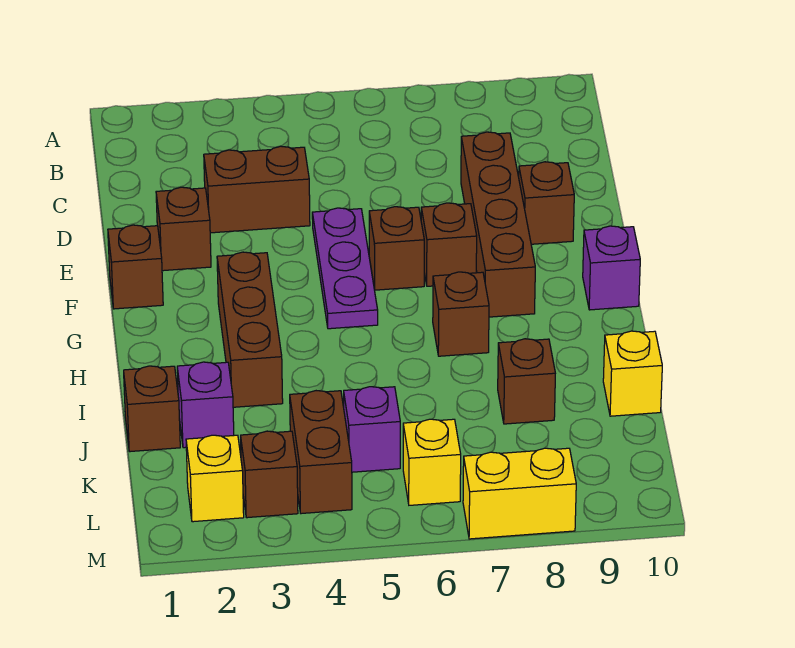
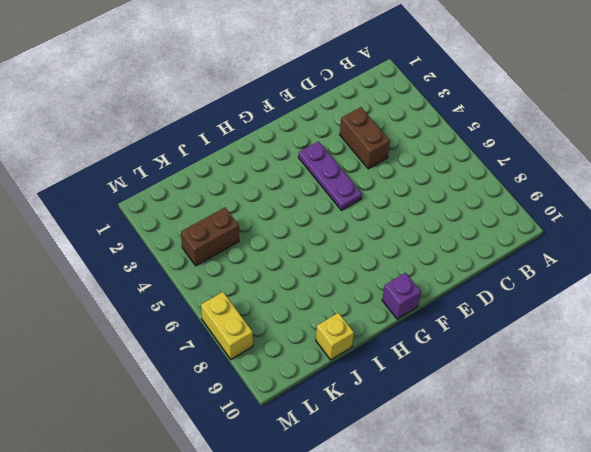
purple 1x3 plate [298,141,362,210] -> purple 1x3 plate turned to [312,208,378,329]
none -> brown 1x4 brick [461,132,535,317]
none -> brown 1x1 brick [156,187,211,271]
none -> brown 1x1 brick [519,162,574,244]

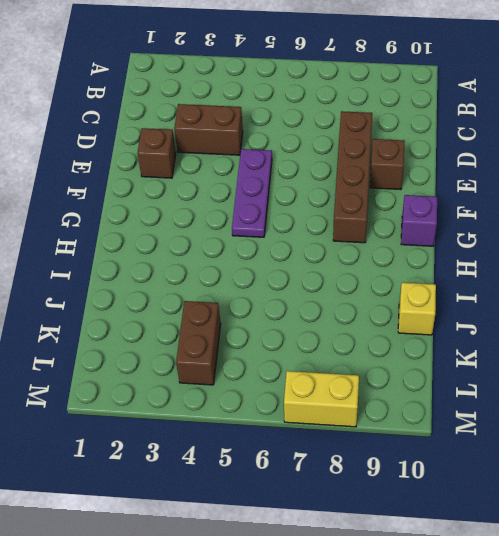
none -> brown 1x1 brick [108,225,163,309]
none -> brown 1x1 brick [369,207,424,290]
none -> brown 1x1 brick [421,203,477,286]

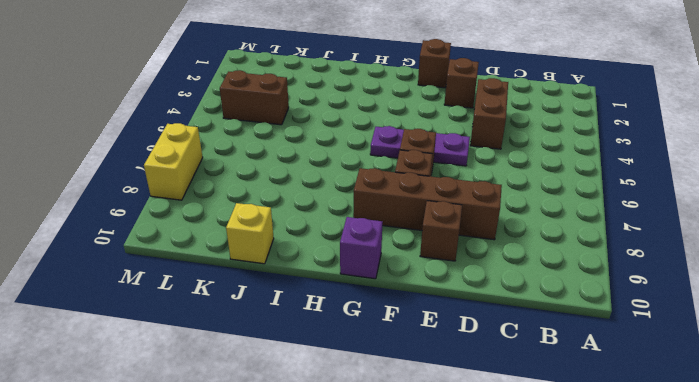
none -> brown 1x3 brick [217,252,283,407]
none -> brown 1x1 brick [433,272,489,356]
none -> brown 1x1 brick [124,366,180,452]

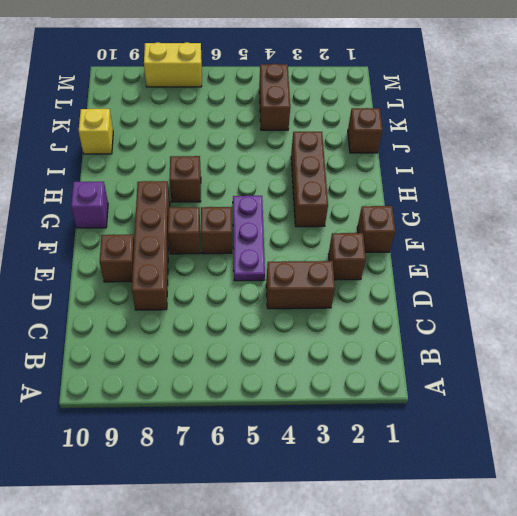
none -> purple 1x1 brick [177,362,234,448]
none -> brown 1x1 brick [498,339,555,424]
none -> purple 1x1 brick [344,387,400,472]

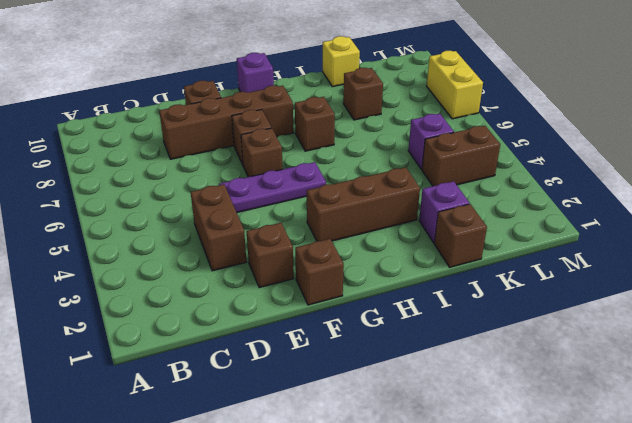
none -> yellow 1x1 brick [186,435,244,522]
none -> brown 1x1 brick [241,431,298,518]
none -> yellow 1x1 brick [403,419,461,505]

